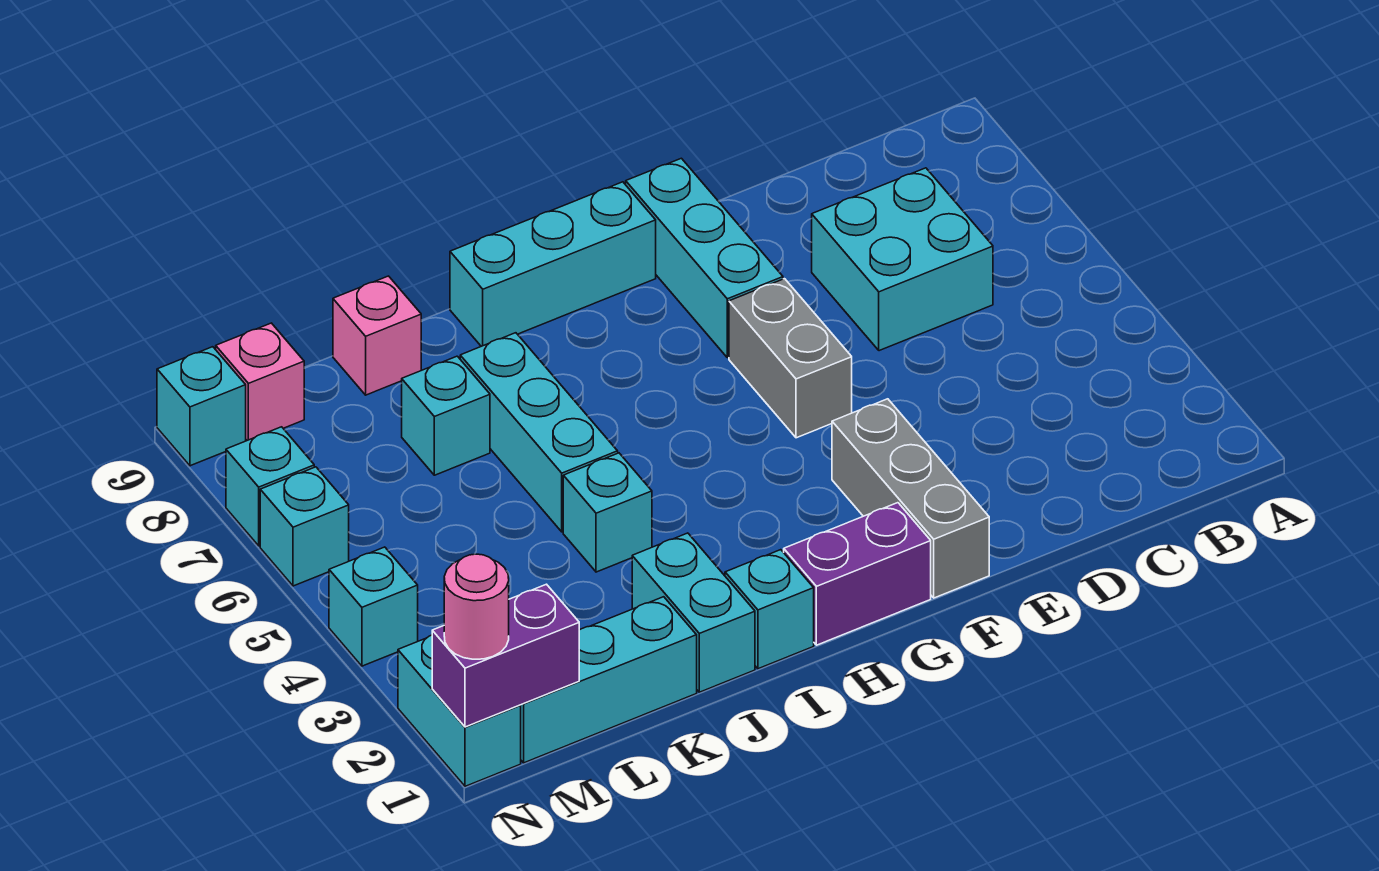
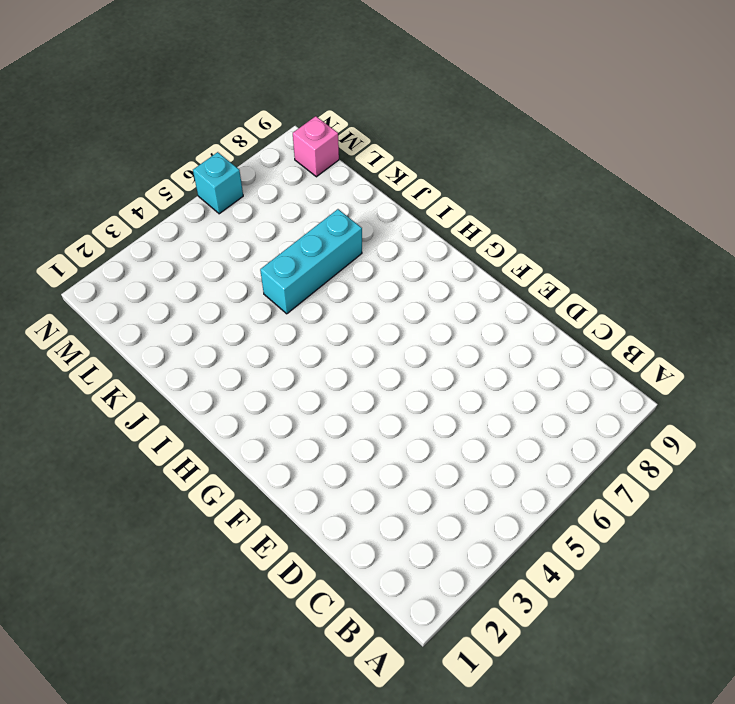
none -> cyan 2x2 brick [812,168,993,351]
none -> grey 1x3 brick [832,399,989,598]
none -> grey 1x2 brick [729,279,852,438]

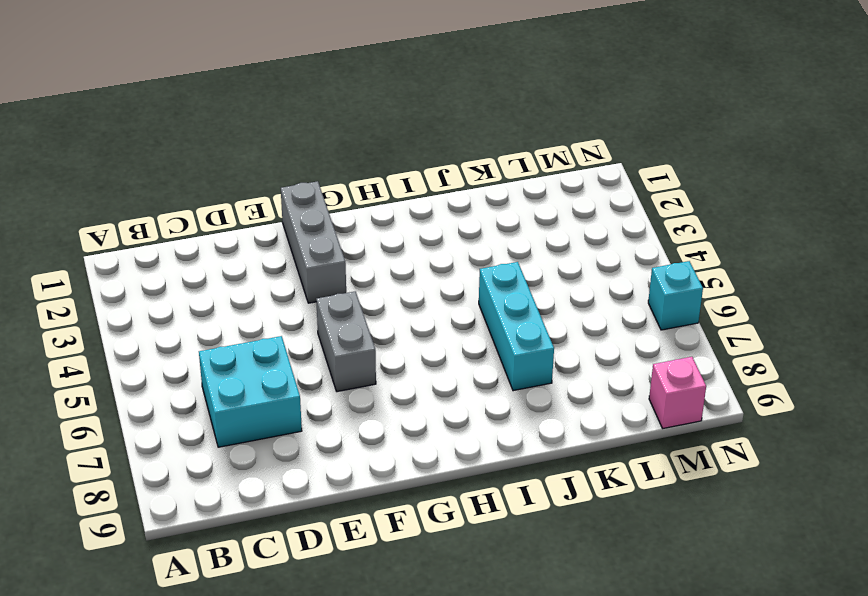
none -> cyan 1x3 brick [626,158,783,358]
none -> purple 1x2 brick [784,503,931,645]
none -> cyan 1x3 brick [450,182,656,346]

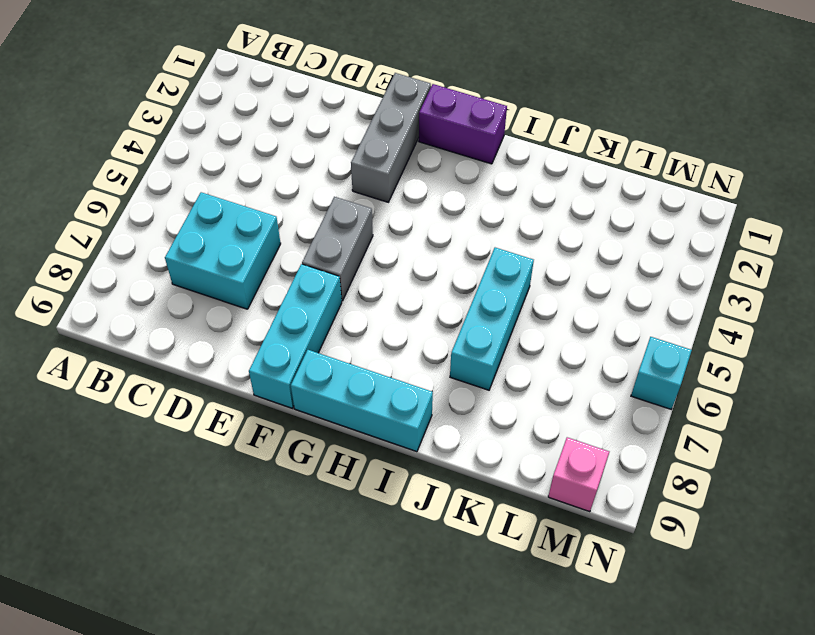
none -> cyan 1x1 brick [725,550,814,669]
none -> cyan 1x2 brick [632,533,755,692]
none -> cyan 1x1 brick [563,453,652,572]

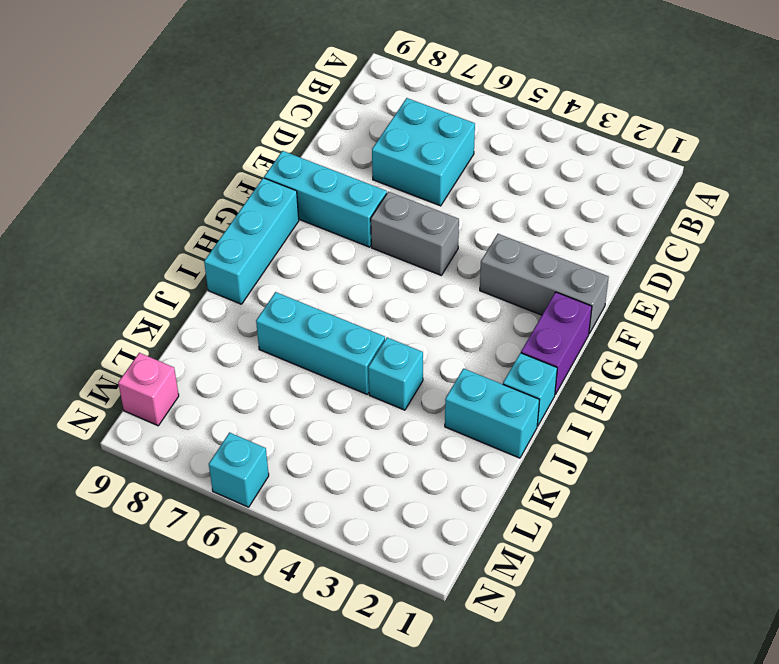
none -> cyan 1x3 brick [521,597,697,763]
none -> cyan 1x1 brick [402,356,490,475]
none -> pink 1x1 brick [333,276,421,395]

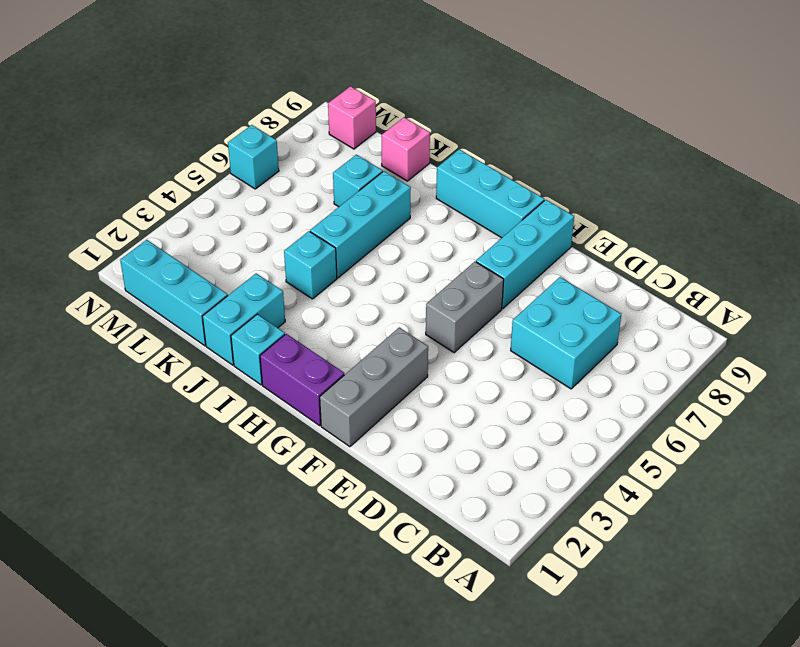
none -> cyan 1x2 brick [398,635,521,786]
none -> cyan 1x1 brick [329,547,418,666]
none -> cyan 1x1 brick [226,427,314,546]

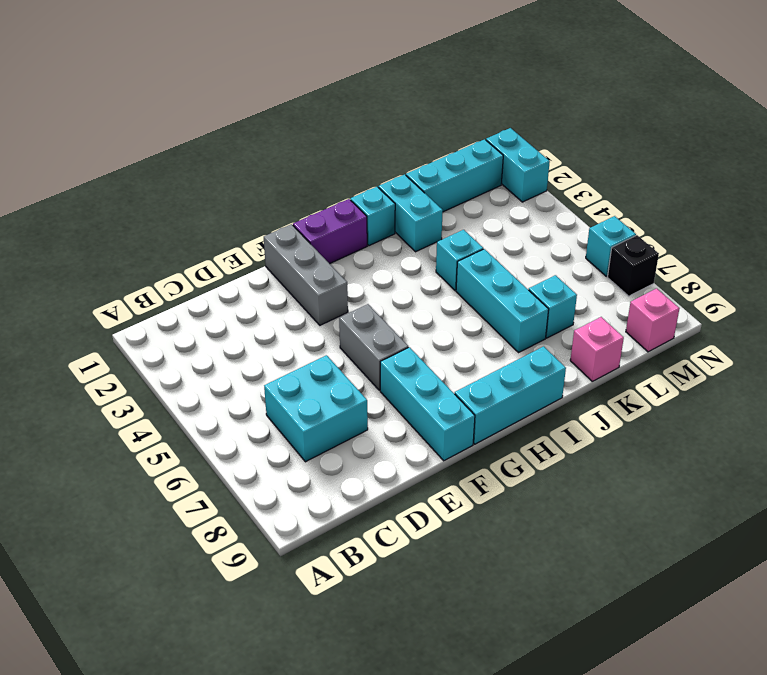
black 1x1 brick [607,235,659,296] -> cyan 1x1 brick [226,427,314,546]
none -> cyan 1x1 brick [329,547,418,666]
none -> cyan 1x1 brick [157,347,246,466]
none -> purple 1x2 brick [432,584,579,727]

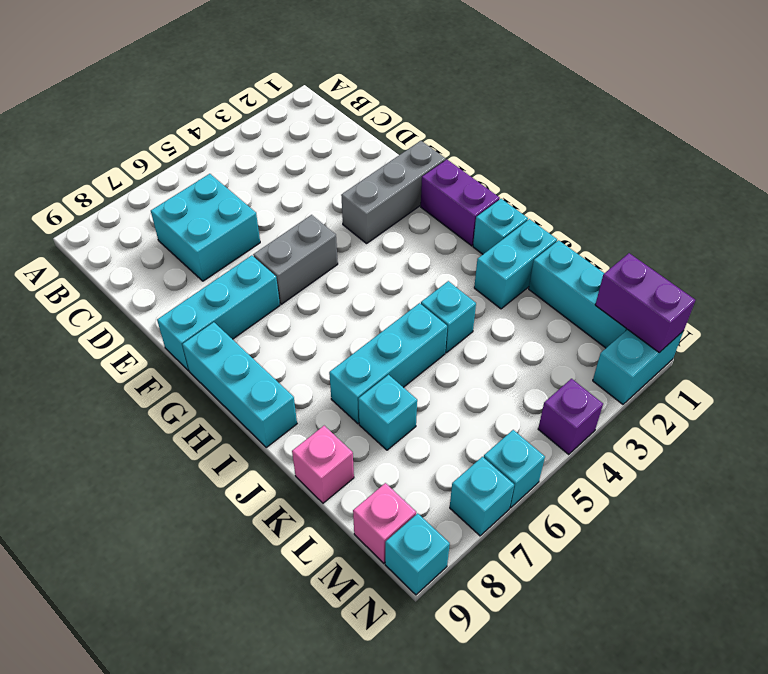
purple 1x1 brick [538,379,603,454] -> cyan 1x1 brick [329,547,418,666]
none -> pink 1x1 round brick [444,554,509,659]

